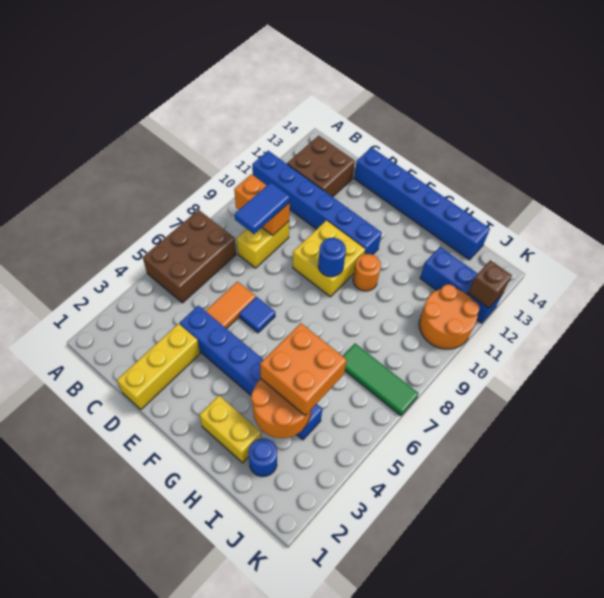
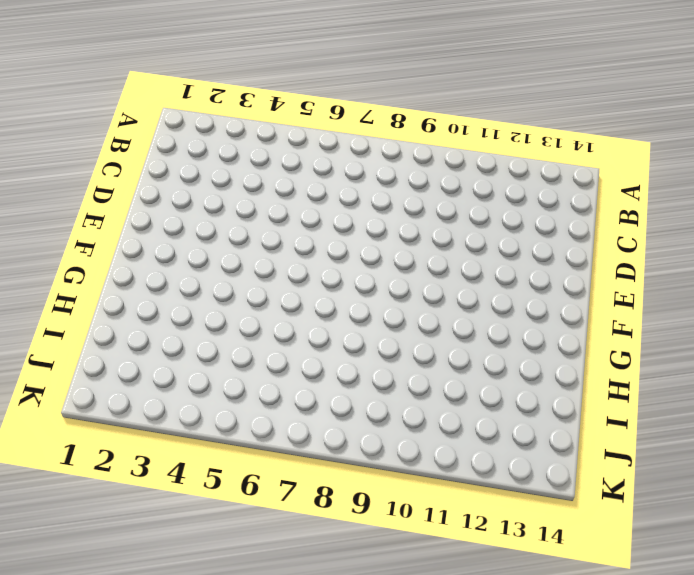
none -> brown 2x3 brick [143,210,236,303]
none -> blue 1x6 brick [252,151,382,255]
none -> brown 2x2 brick [287,136,355,197]

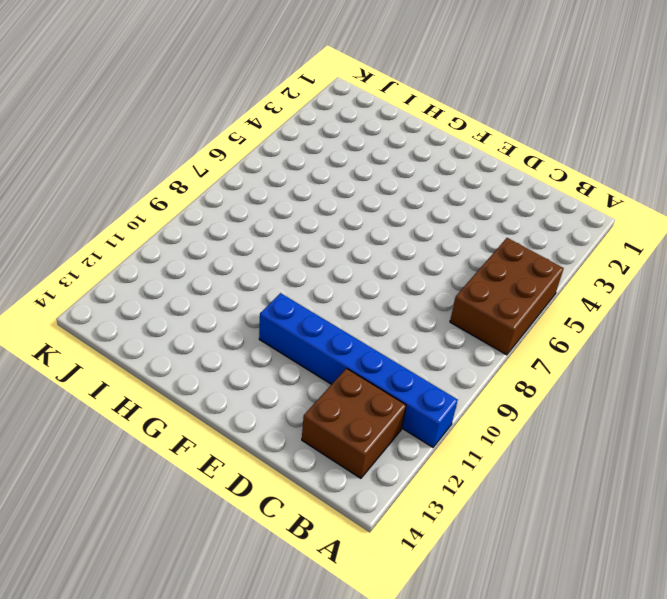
none -> yellow 1x2 brick [237,221,289,268]
none -> yellow 1x3 brick [117,324,200,409]
none -> blue 1x6 brick [180,306,322,440]

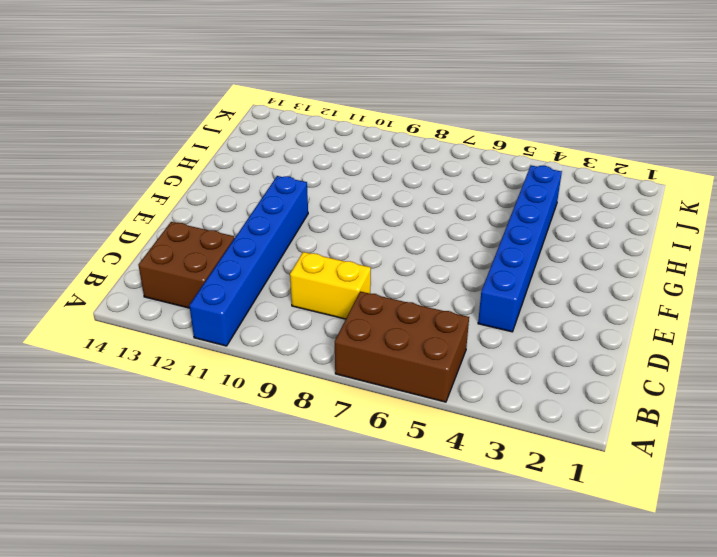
none -> yellow 1x3 brick [117,324,200,409]
none -> orange 1x2 tile [206,282,256,329]
none -> blue 1x6 brick [354,147,490,260]

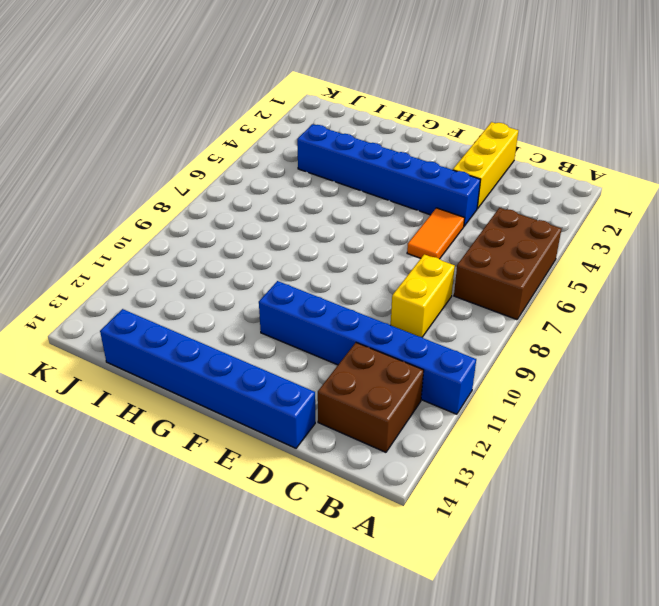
none -> blue 1x1 tile [239,297,275,333]
none -> yellow 2x2 brick [293,220,365,297]
none -> yellow 1x2 brick [199,396,261,463]

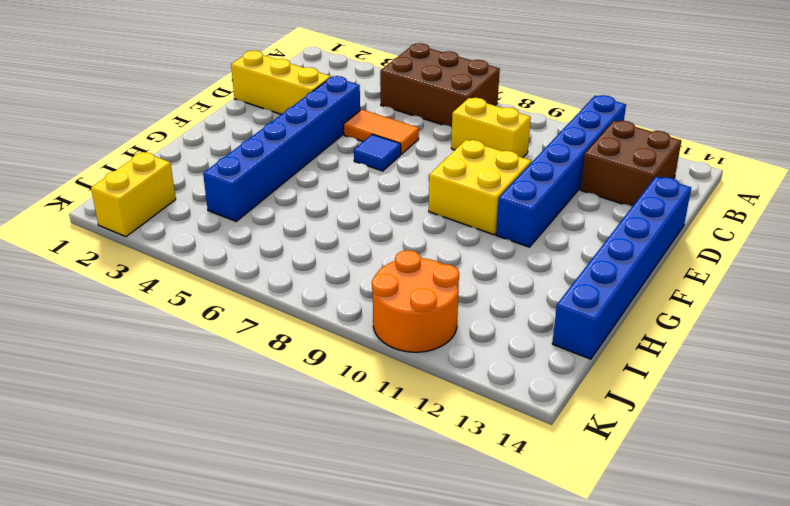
yellow 1x2 brick [91,152,176,237] -> yellow 1x2 brick moved to [199,396,261,463]
none -> orange 1x1 round brick [353,254,381,291]
none -> blue 1x1 round brick [248,438,277,477]
none -> green 1x3 tile [343,344,419,416]

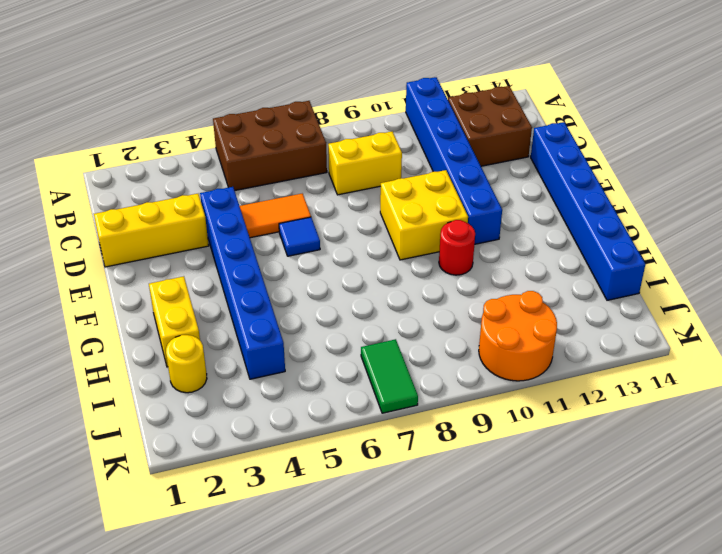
red 1x1 round brick [439,220,475,275] -> orange 1x1 round brick [353,254,381,291]
yellow 1x1 round brick [166,335,207,393] -> blue 1x1 round brick [248,438,277,477]
green 1x2 tile [361,339,418,413] -> green 1x3 tile [343,344,419,416]
none -> blue 1x3 brick [420,247,503,323]
none -> orange 1x2 brick [234,174,290,236]
none -> blue 1x1 round brick [318,238,346,277]

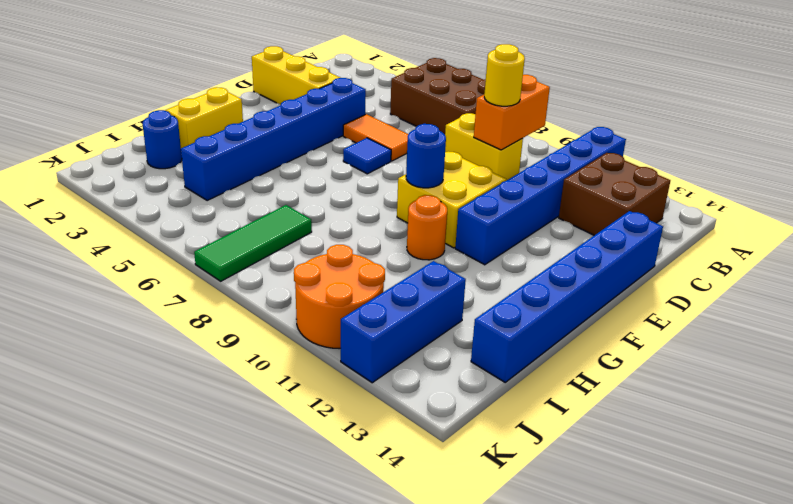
yellow 1x1 round brick [484,44,525,106] -> blue 1x2 tile [235,182,290,234]
none -> orange 2x2 round brick [251,379,311,438]
none -> brown 1x1 brick [468,260,512,308]
none -> orange 2x2 brick [260,323,347,415]

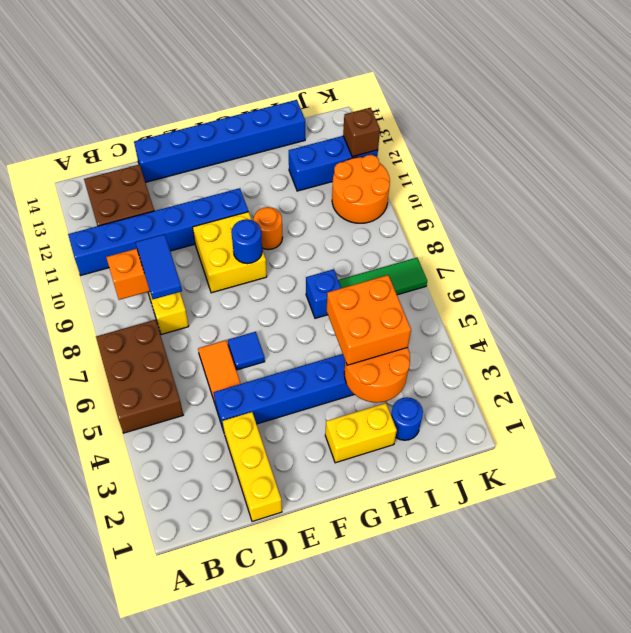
blue 1x1 brick [306,269,341,318] -> none

